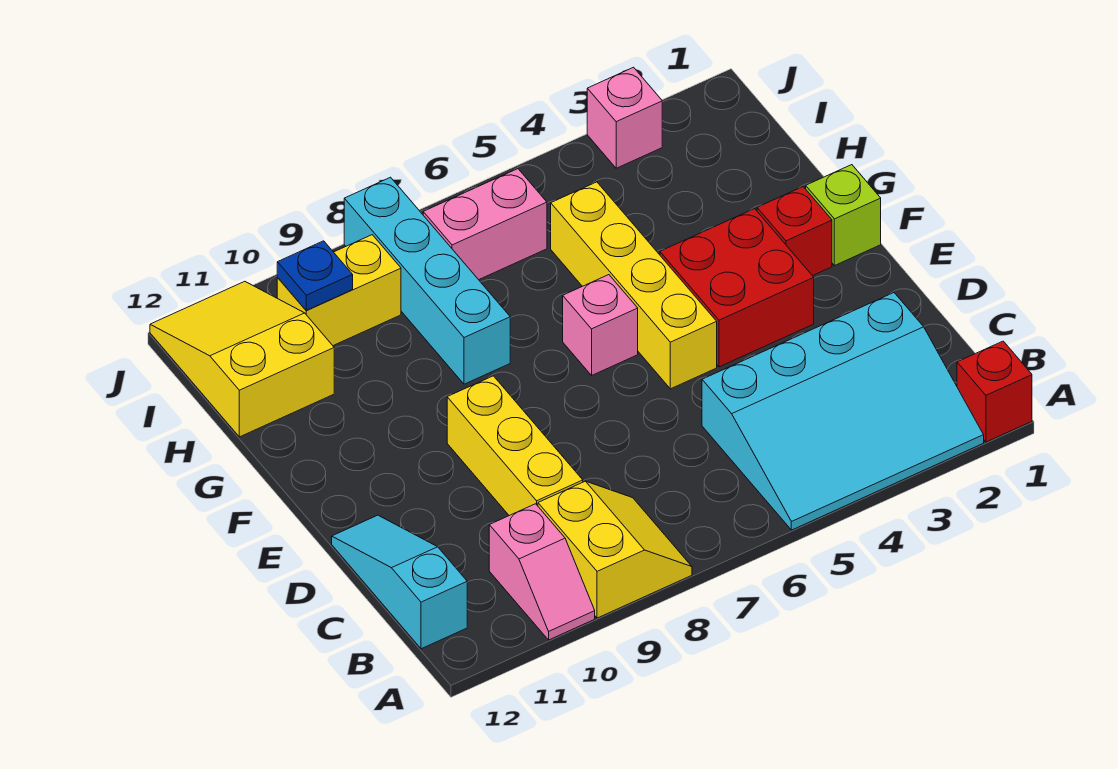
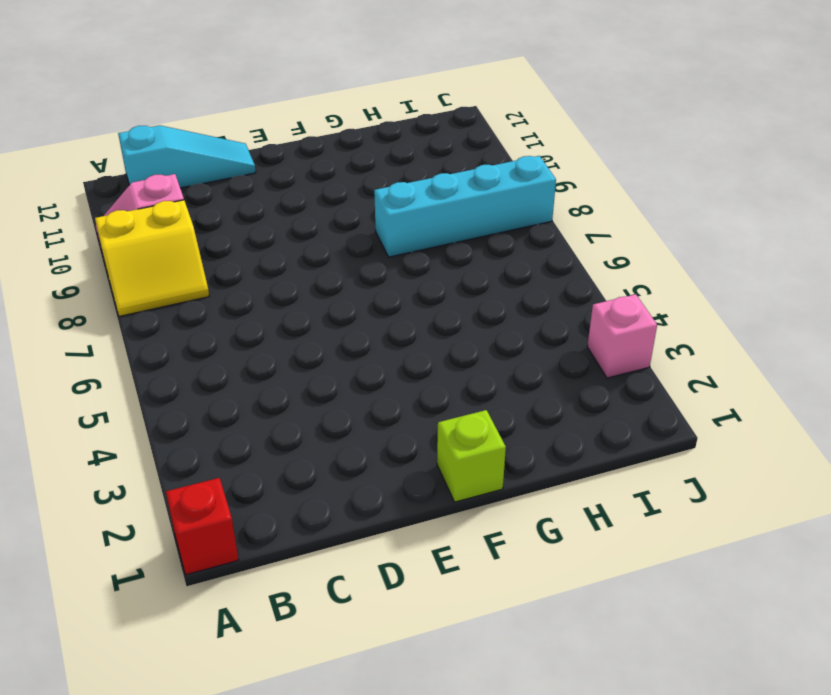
none -> cyan 3x4 slope [702,293,984,530]
none -> yellow 1x3 brick [447,376,583,516]
none -> red 2x2 brick [660,209,814,367]

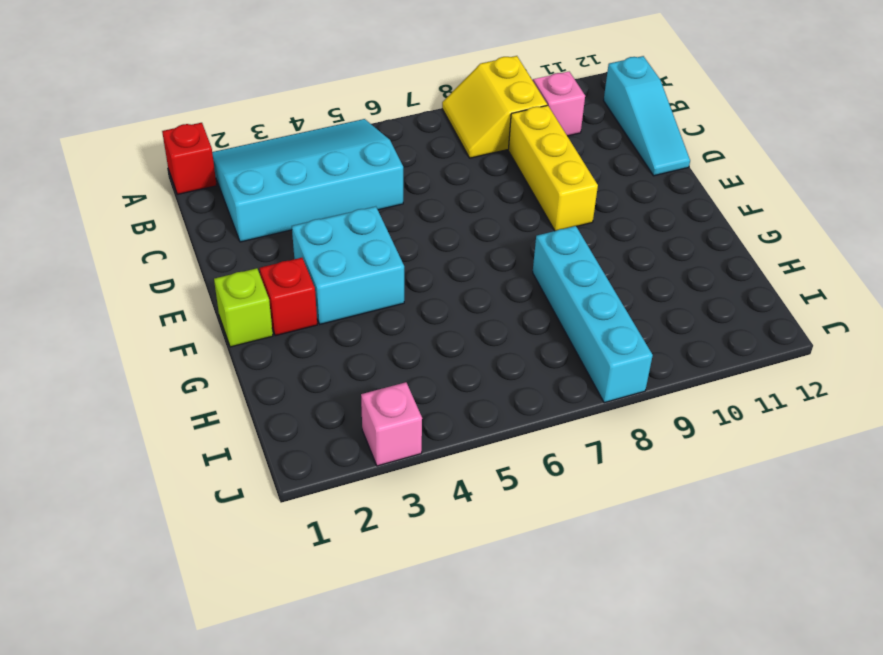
cyan 2x2 brick [292,206,404,324] -> red 2x2 brick [660,209,814,367]
none -> yellow 1x4 brick [551,182,717,389]
none -> pink 1x1 brick [563,275,638,375]
none -> yellow 2x3 slope [150,281,334,437]

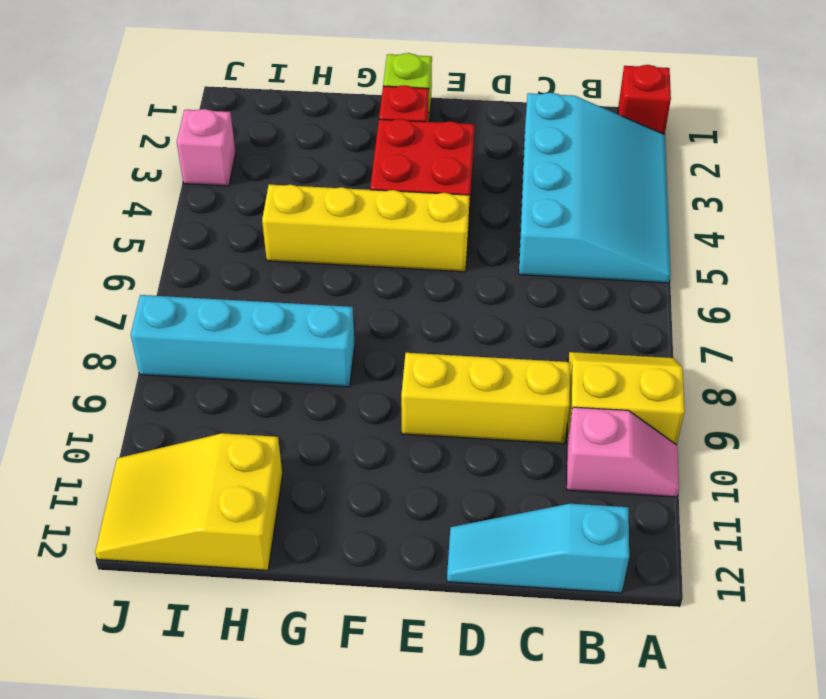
none -> pink 1x1 brick [563,275,638,375]
none -> pink 1x2 brick [423,169,547,280]
none -> yellow 1x2 brick [277,235,401,346]

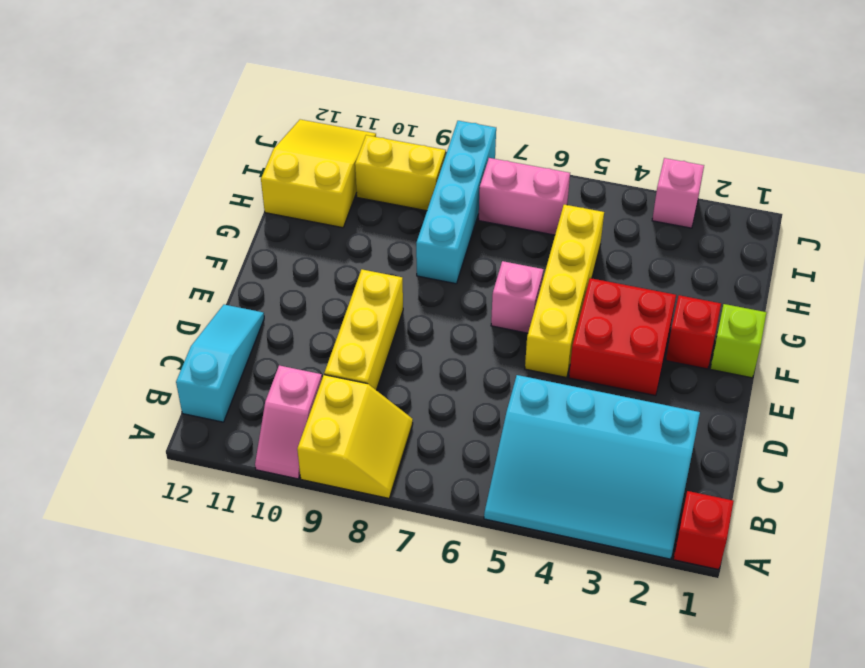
none -> blue 1x1 plate [277,241,353,310]

